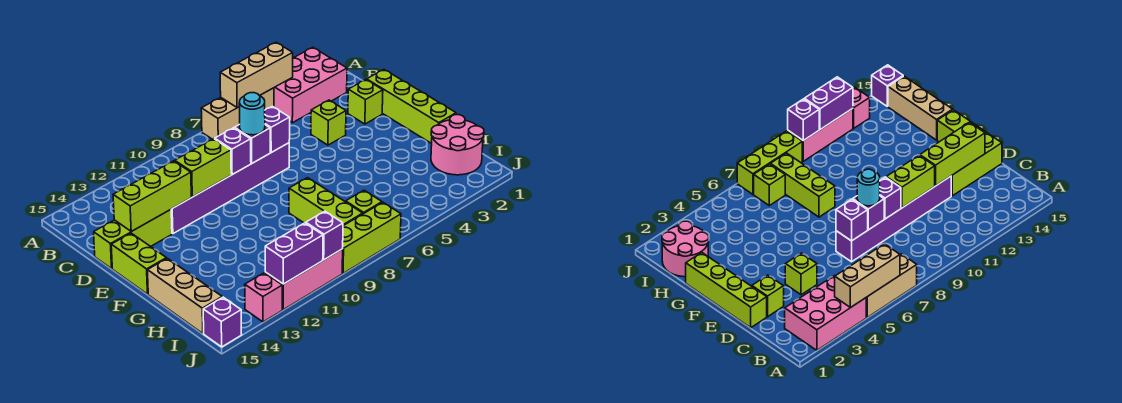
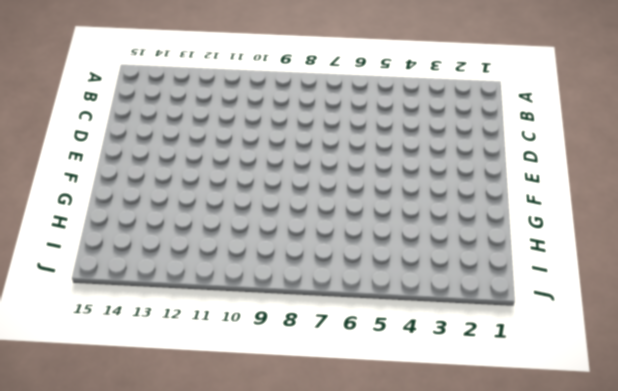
none -> pink 2x3 brick [274,47,347,123]
none -> tan 1x3 brick [201,88,274,139]
none -> lime 1x4 brick [367,70,456,144]

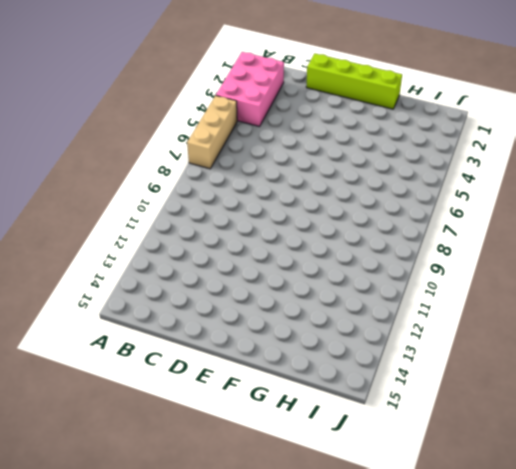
none -> lime 1x1 brick [348,80,383,124]
none -> lime 1x1 brick [311,100,346,145]
none -> purple 1x6 brick [171,143,289,234]

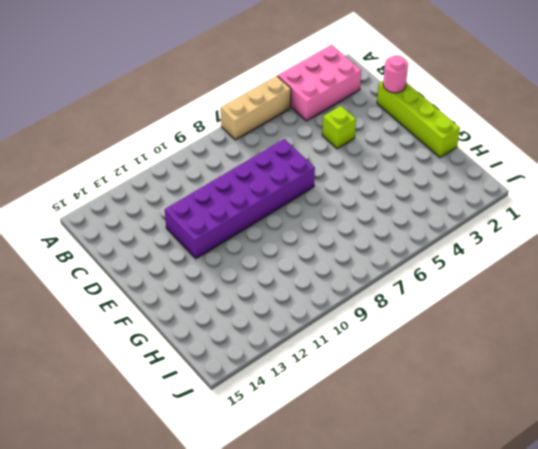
pink 1x1 round brick [383,56,408,93] -> none
purple 2x6 brick [165,139,315,259] -> purple 1x6 brick [171,143,289,234]
none -> lime 1x1 brick [348,80,383,124]
none -> lime 1x3 brick [94,210,172,269]
none -> lime 1x2 brick [111,233,166,294]

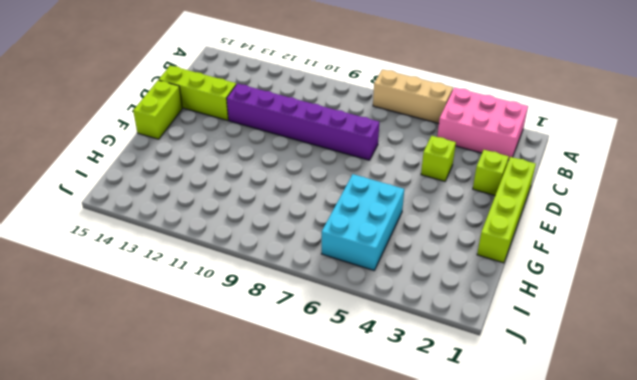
cyan 2x3 brick [321,174,404,271] -> none
none -> lime 1x3 brick [289,178,363,226]
none -> tan 1x3 brick [148,258,222,333]
none -> pink 2x2 round brick [431,115,484,175]

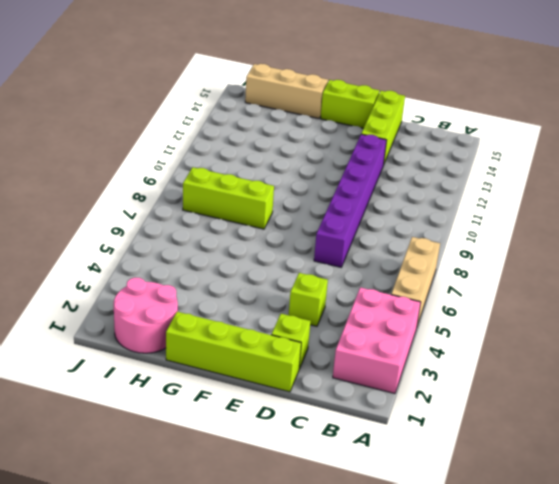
none -> lime 1x1 brick [346,190,382,214]
none -> lime 1x3 brick [342,202,401,273]
none -> pink 1x3 brick [265,249,343,310]

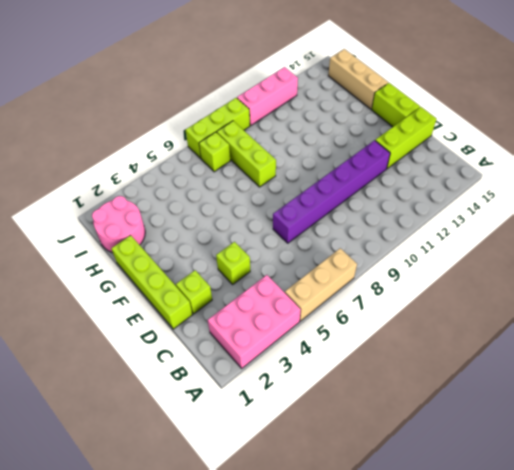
none -> pink 1x1 brick [245,273,282,322]
none -> purple 1x1 brick [203,297,242,347]
none -> tan 1x3 brick [220,42,293,108]

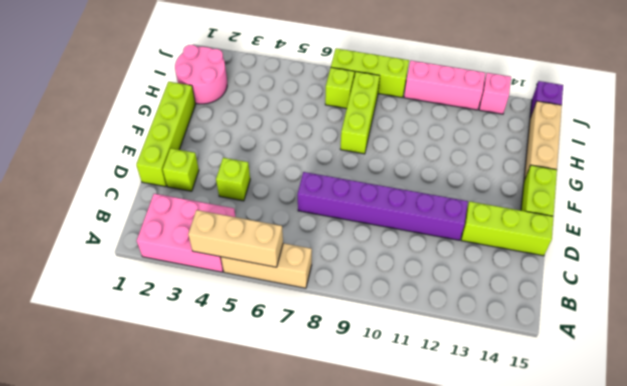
none -> purple 1x1 brick [265,106,290,152]
none -> purple 1x1 brick [235,124,270,163]
none -> purple 1x1 brick [215,128,251,174]

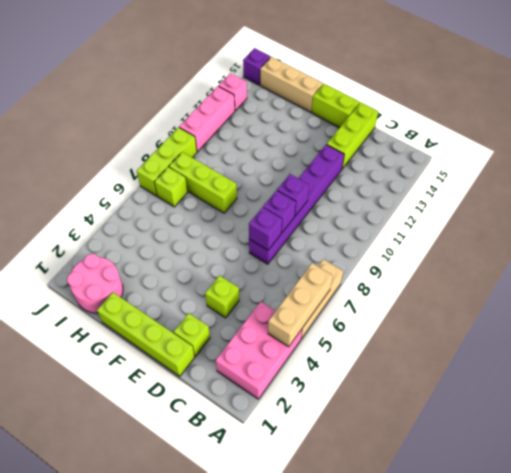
none -> lime 1x2 brick [175,139,231,197]
none -> lime 1x3 brick [113,161,191,231]
none -> purple 1x1 brick [306,211,343,260]

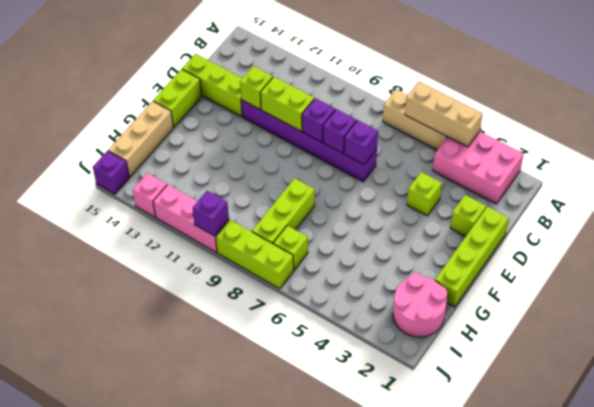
lime 1x1 brick [240,66,273,109] -> lime 1x3 brick [113,161,191,231]
none -> purple 1x2 brick [265,223,323,284]
none -> cyan 1x1 round brick [239,93,265,135]

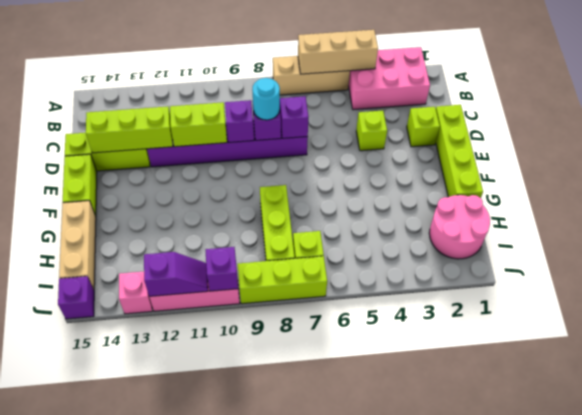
purple 1x2 slope [144,252,208,296] -> purple 1x2 brick [265,223,323,284]

